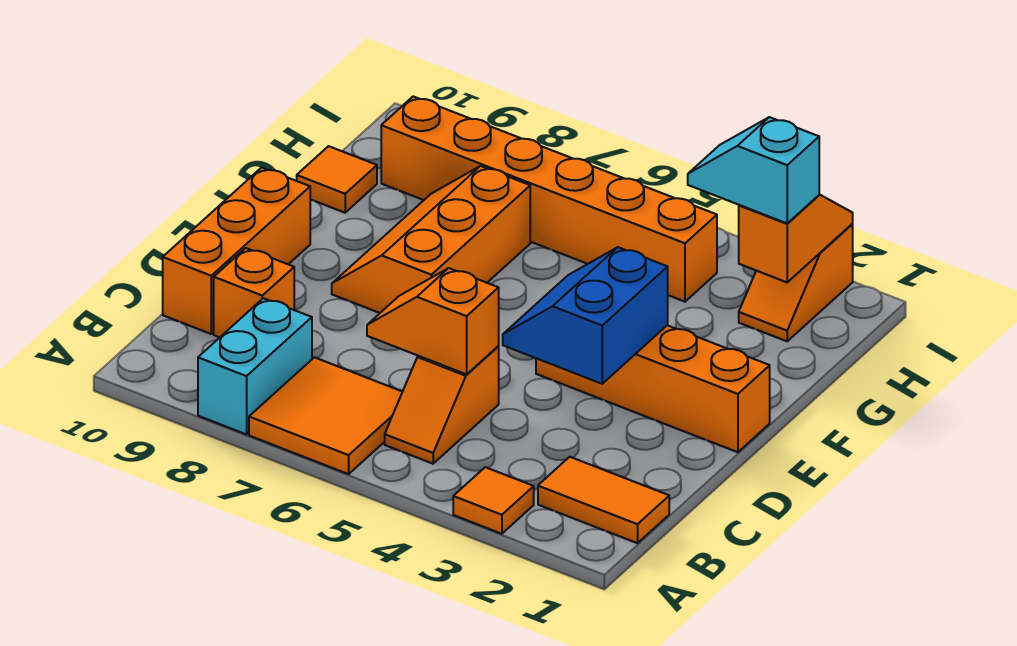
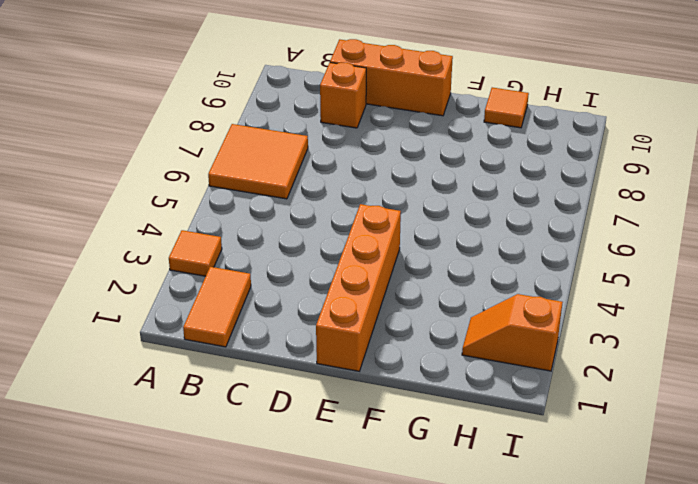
none -> cyan 1x2 brick [198,298,312,434]
none -> orange 1x2 slope [385,347,499,464]
none -> orange 2x3 slope [332,166,530,313]

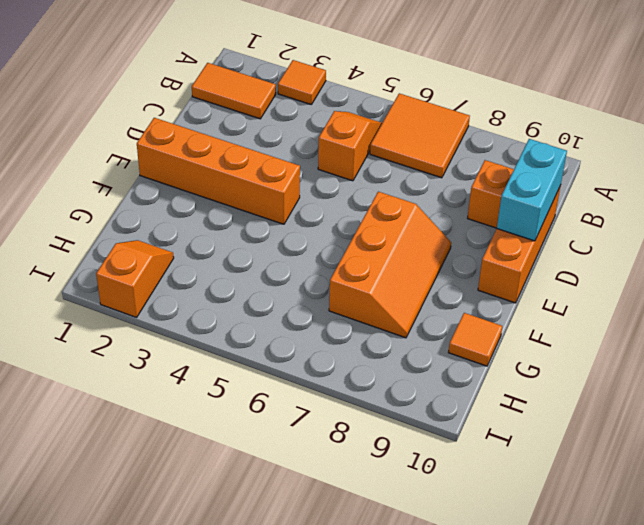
cyan 1x2 brick [497,139,567,241] -> cyan 1x2 brick moved to [198,298,312,434]
none -> orange 1x6 brick [381,96,717,302]
none -> orange 1x2 slope [367,268,499,374]
none -> blue 2x2 slope [503,247,668,384]

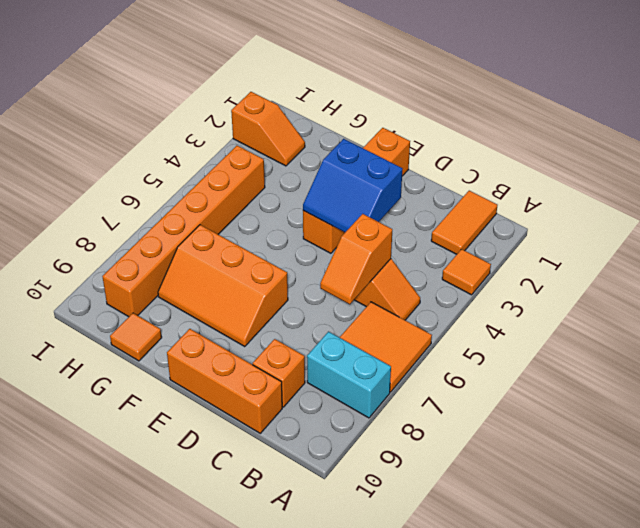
none -> orange 1x2 slope [739,194,853,282]
none -> cyan 1x2 slope [688,117,819,223]

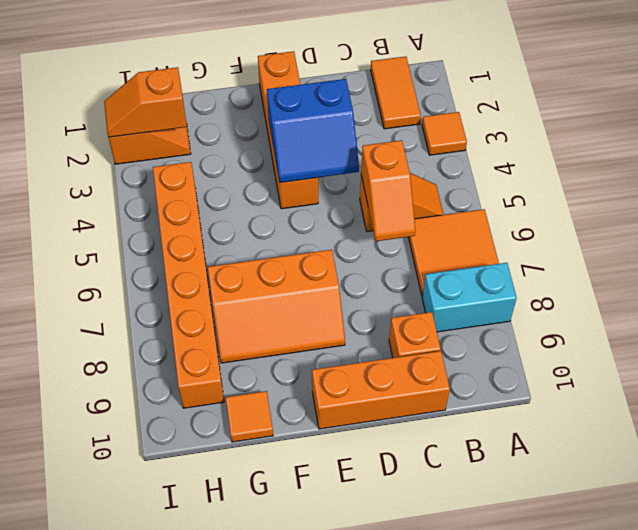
none -> cyan 1x2 slope [688,117,819,223]

